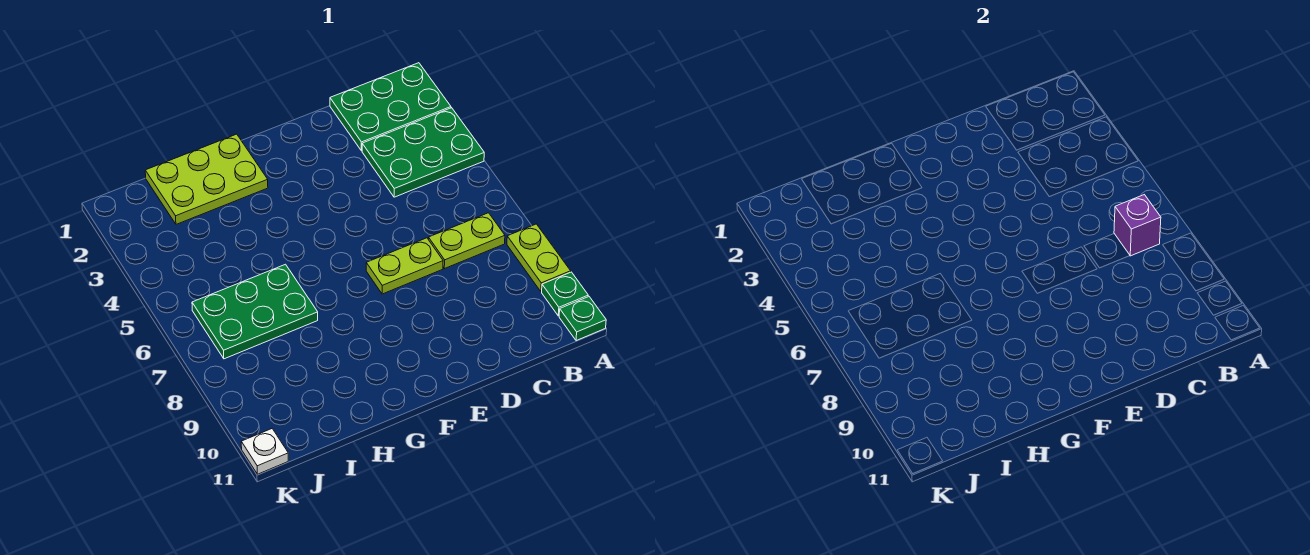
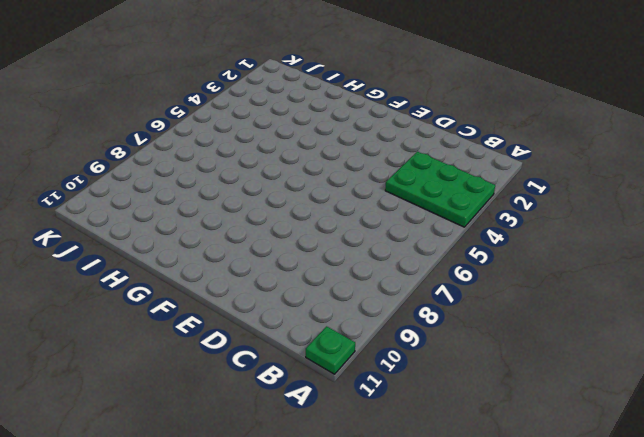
none -> green 2x3 plate [330,63,451,151]
none -> lime 1x2 plate [507,224,571,291]

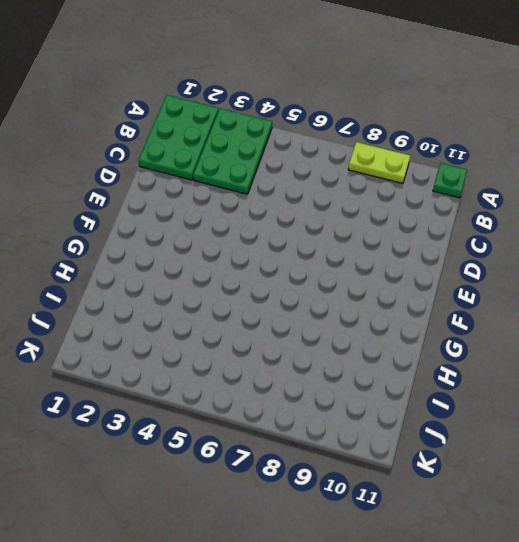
none -> green 1x1 plate [542,272,588,316]
none -> lime 1x2 plate [428,213,505,269]

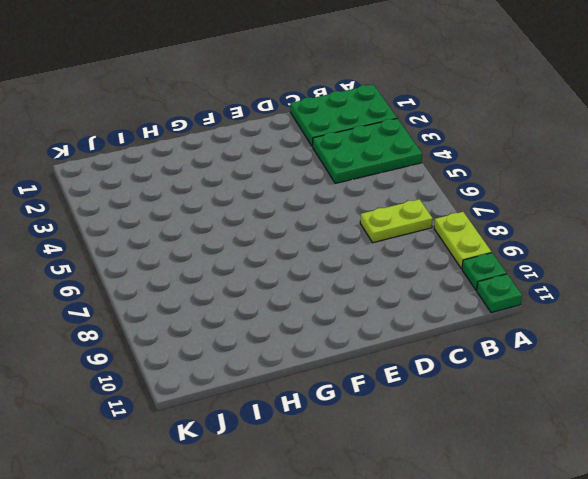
none -> lime 1x2 plate [366,238,443,294]
none -> lime 2x3 plate [145,134,268,224]

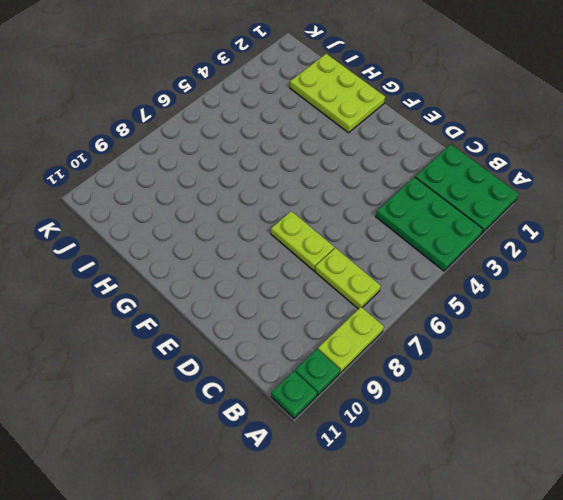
none -> green 2x3 plate [192,264,318,359]
none -> white 1x1 plate [241,429,288,474]

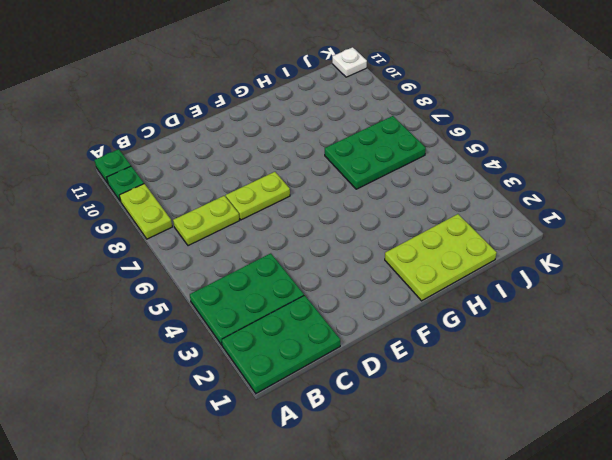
none -> purple 1x1 brick [1114,195,1161,256]

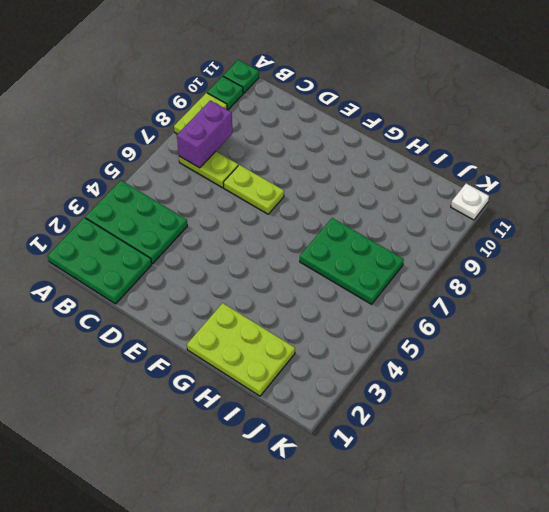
purple 1x2 brick [177,100,233,168] -> purple 1x1 brick [1114,195,1161,256]

